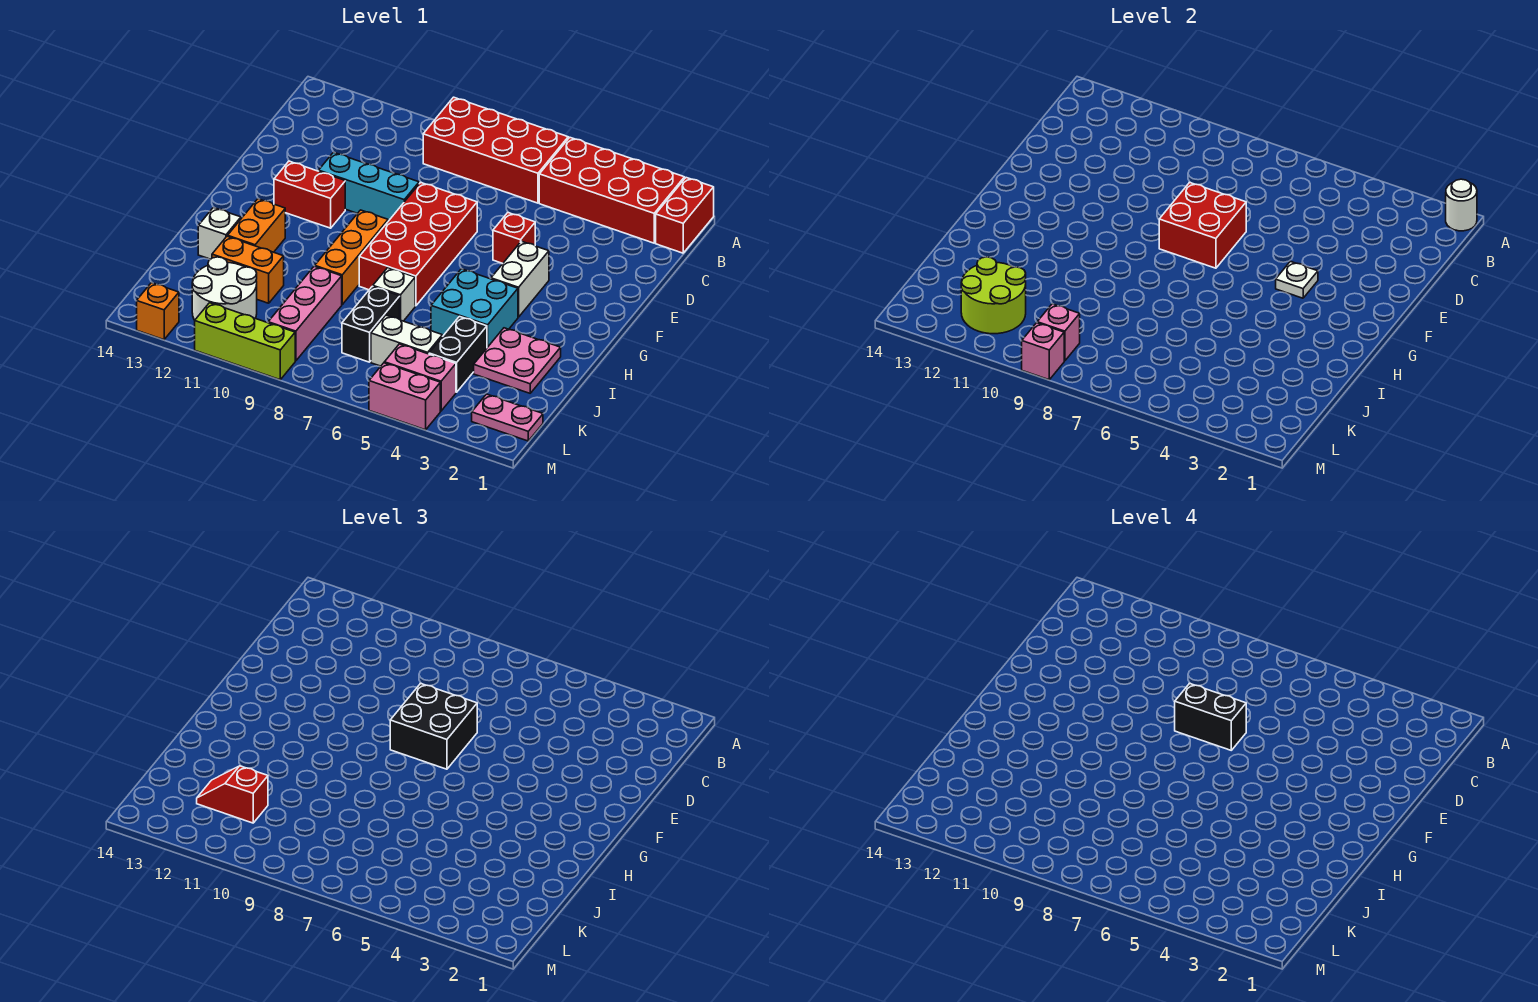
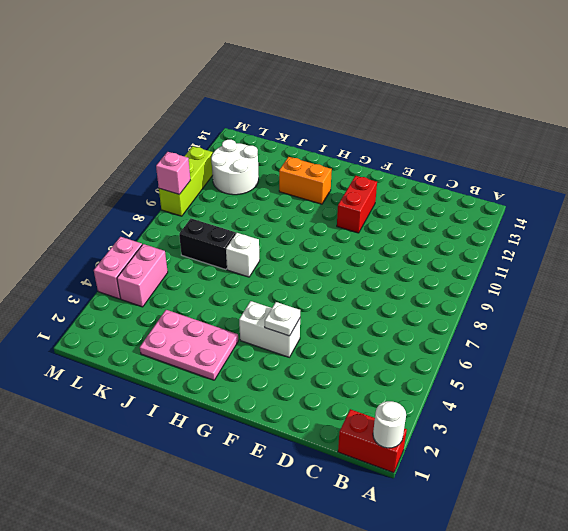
pink 2x3 plate [140,310,238,380] -> pink 2x2 plate [474,328,561,393]
none -> red 2x4 brick [539,138,684,243]
none -> red 2x4 brick [423,97,568,203]
none -> red 1x1 brick [493,213,535,263]
none -> red 2x4 brick [359,182,477,306]

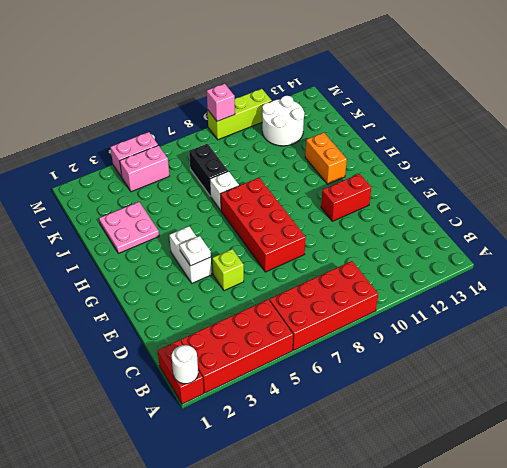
lime 1x1 brick [212,249,244,291] -> red 1x1 brick [493,213,535,263]
none -> cyan 1x3 brick [319,152,419,221]
none -> orange 1x3 brick [315,210,388,304]
none -> cyan 2x2 brick [431,269,518,348]
none -> white 1x1 brick [198,208,241,259]

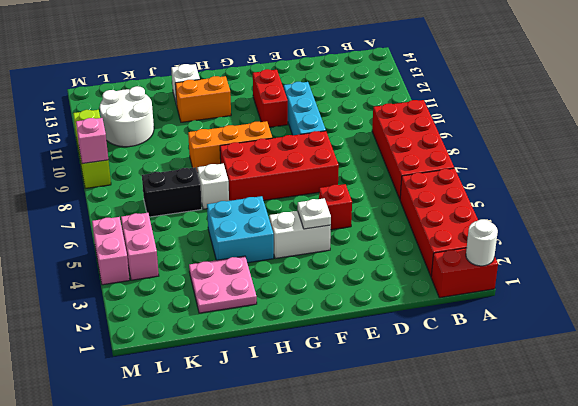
none -> black 1x2 brick [429,317,487,392]
none -> pink 1x3 brick [268,266,342,361]
none -> orange 1x2 brick [212,236,284,303]
none -> white 1x2 brick [371,315,442,366]

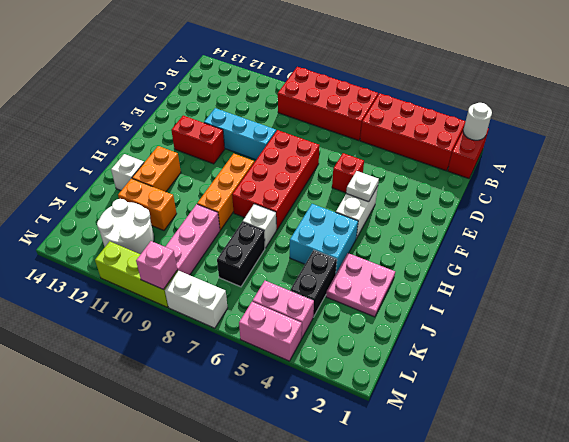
white 1x2 brick [165,271,228,328] -> white 1x2 brick moved to [371,315,442,366]
none -> pink 1x2 plate [472,394,543,441]
none -> orange 1x1 brick [137,283,179,340]
none -> red 2x2 brick [1159,182,1246,268]
none -> lime 2x2 round brick [961,257,1026,334]

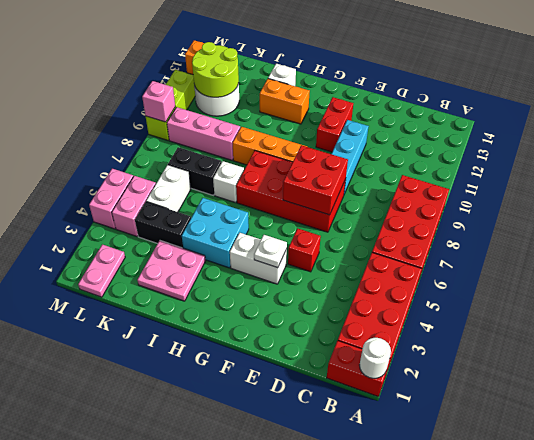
none -> orange 1x2 brick [212,236,284,303]
none -> pink 1x1 brick [1037,304,1080,361]
none -> black 2x2 brick [390,683,477,769]
none -> red 1x2 slope [197,766,268,823]

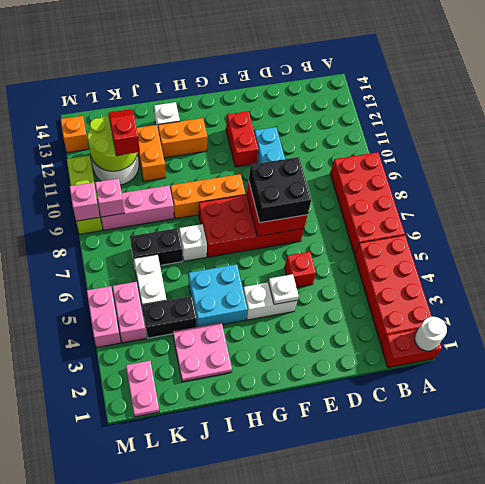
none -> black 1x2 brick [1175,683,1246,750]

